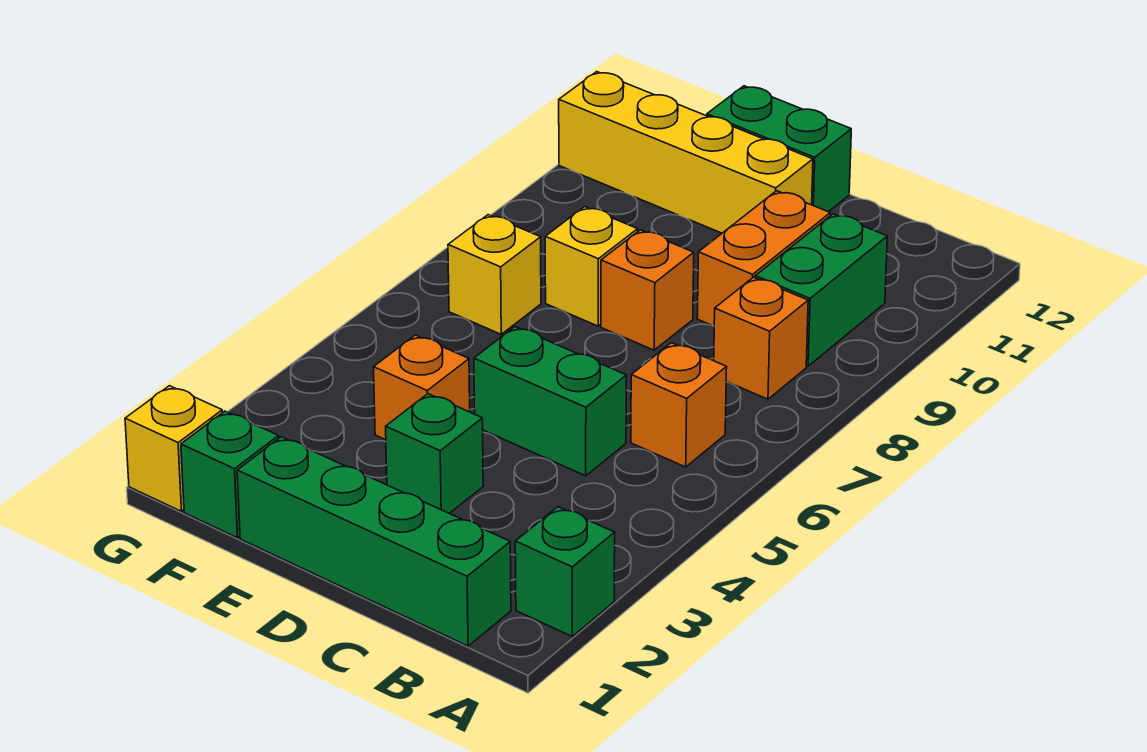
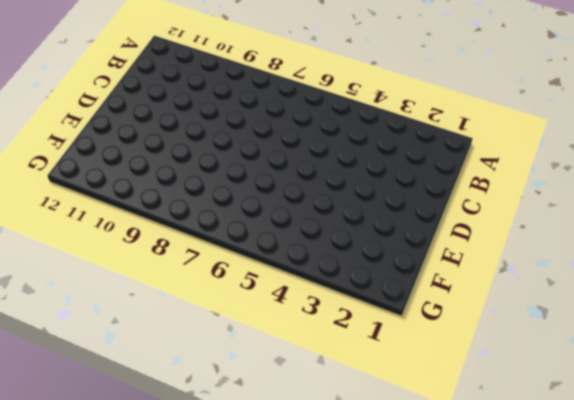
none -> green 1x1 brick [515,507,615,636]
none -> green 1x4 brick [237,437,511,646]
none -> orange 1x1 brick [631,343,727,467]

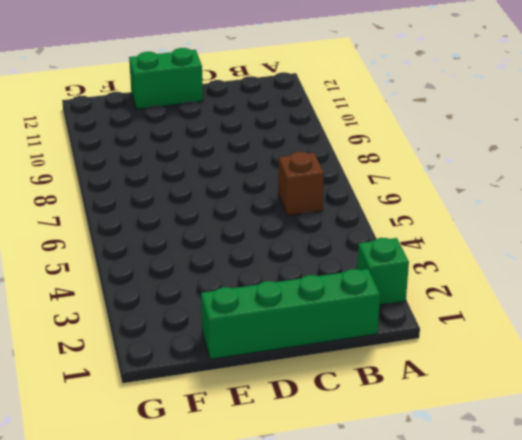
brown 1x1 brick [278,152,324,215] -> orange 1x1 brick [631,343,727,467]
none -> orange 1x1 brick [714,277,808,399]
none -> green 1x2 brick [755,214,887,366]
none -> green 1x2 brick [474,327,627,476]

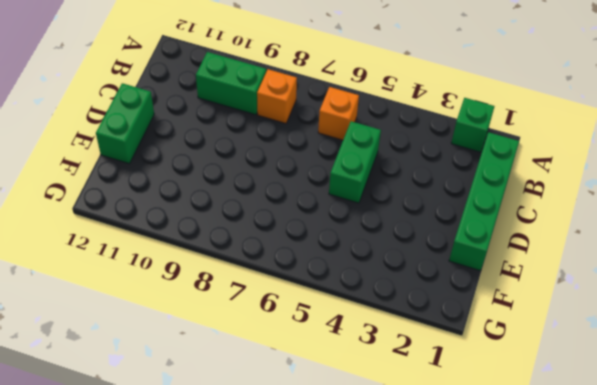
none -> orange 1x2 brick [697,191,830,326]
none -> green 1x1 brick [386,394,483,513]
none -> orange 1x1 brick [601,230,694,350]

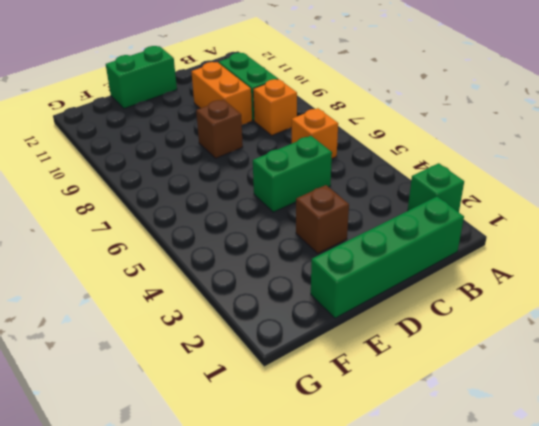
brown 1x1 brick [296,185,349,253] -> green 1x1 brick [386,394,483,513]
brown 1x1 brick [196,100,243,158] -> orange 1x1 brick [601,230,694,350]
none -> yellow 1x4 brick [559,72,813,233]
none -> orange 1x1 brick [374,335,470,440]
none -> yellow 1x1 brick [545,207,638,326]

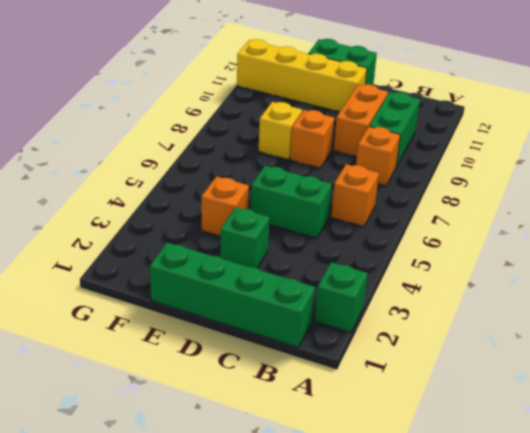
none -> green 1x1 brick [181,411,279,538]
none -> yellow 1x1 brick [448,215,541,334]
none -> yellow 1x1 brick [125,386,222,511]

